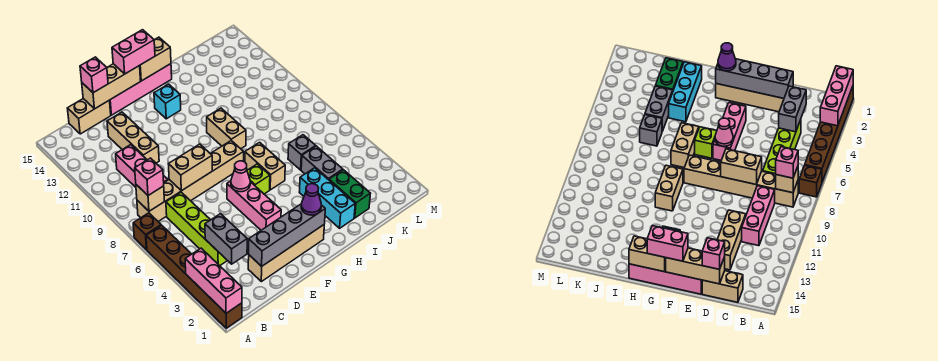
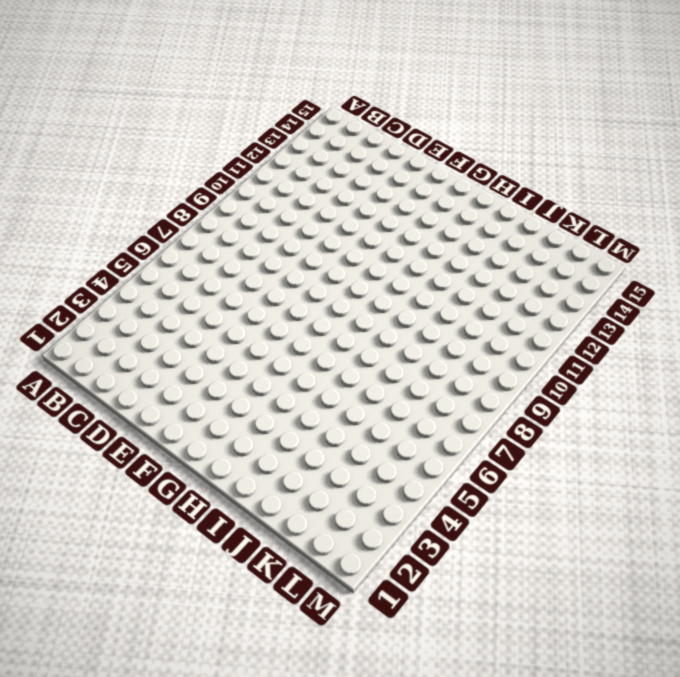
none -> brown 1x6 brick [146,225,242,328]
none -> brown 1x1 brick [133,213,161,250]
none -> tan 1x6 brick [137,141,244,221]
none -> lime 1x4 brick [166,192,227,266]

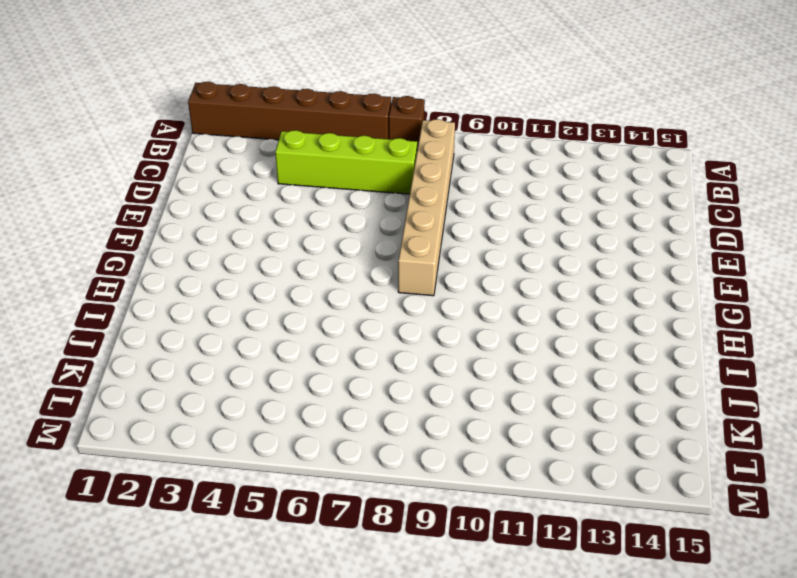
none -> pink 1x3 brick [116,145,168,187]
none -> tan 1x2 brick [67,99,111,134]
none -> tan 1x4 brick [248,225,324,282]
none -> tan 1x3 brick [107,112,159,163]

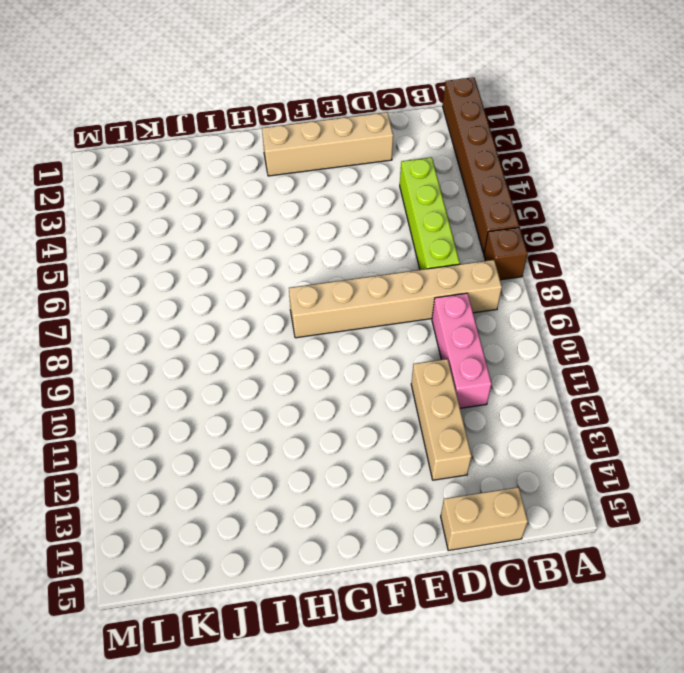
none -> pink 1x4 brick [110,64,172,115]
none -> pink 1x3 brick [227,181,281,230]
none -> lime 1x1 brick [247,164,270,194]
none -> cyan 1x1 brick [154,84,181,119]

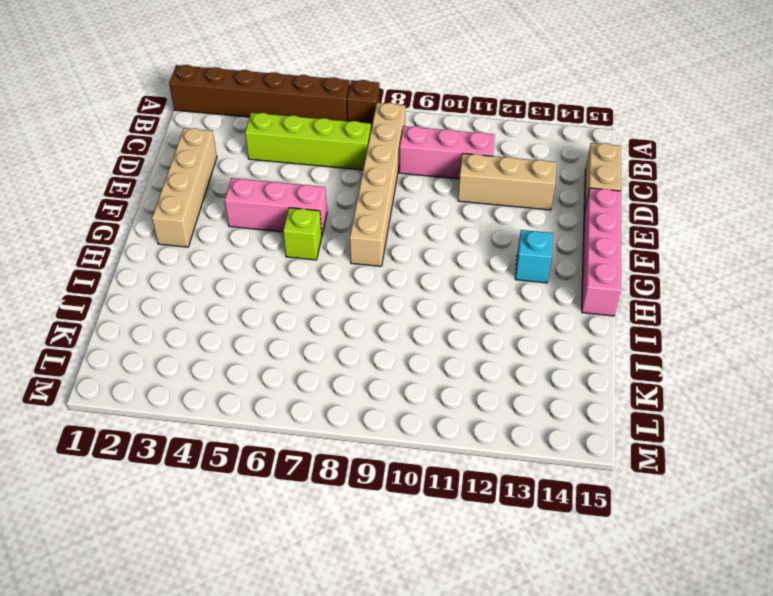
none -> tan 1x2 brick [245,142,285,190]
none -> tan 1x2 brick [207,108,246,149]
none -> cyan 1x3 brick [299,168,355,228]
none -> green 1x2 brick [329,170,370,218]

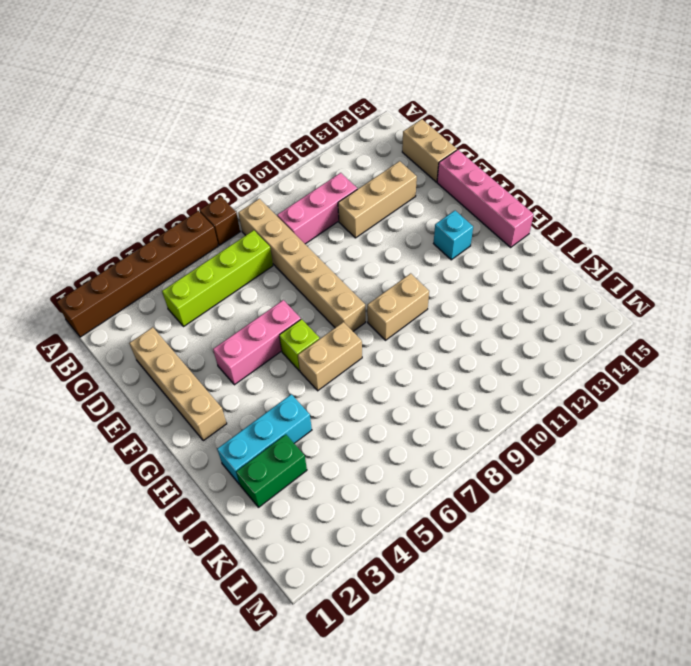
none -> grey 1x2 brick [301,146,343,180]
none -> grey 1x1 brick [288,135,316,170]
none -> pink 1x3 brick [185,248,242,313]
none -> tan 1x1 brick [136,185,165,211]

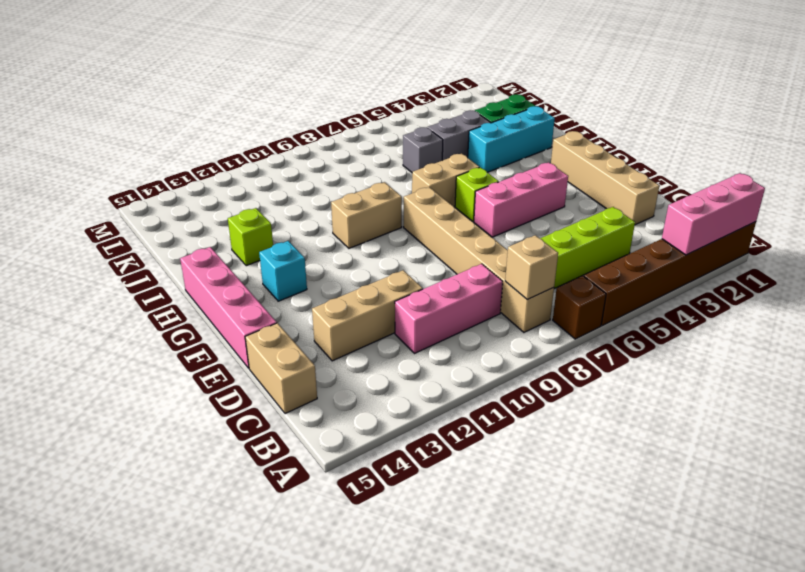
lime 1x1 brick [228,208,273,266] -> none
none -> grey 1x2 brick [205,214,247,264]
none -> grey 1x4 brick [249,204,325,266]
none -> tan 1x2 brick [169,144,212,191]
none -> tan 1x3 brick [82,64,141,109]

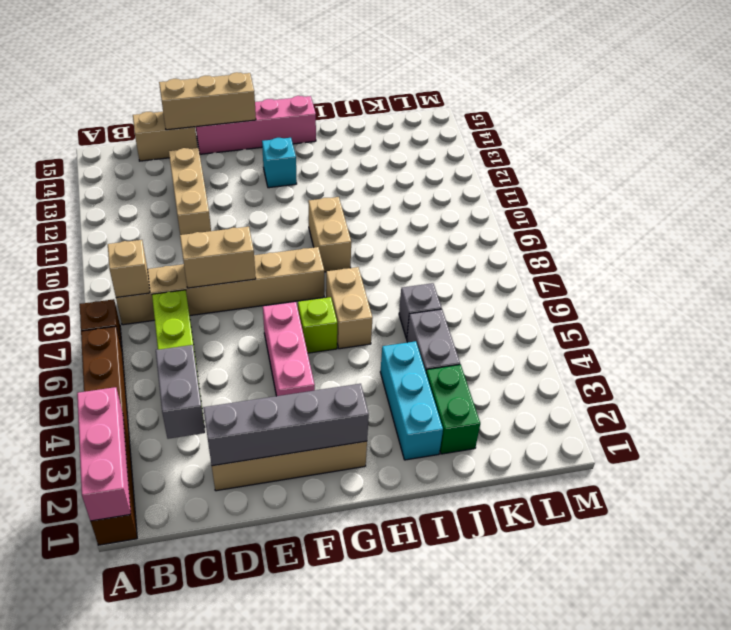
none -> pink 1x3 brick [116,145,168,187]
none -> pink 1x1 cone [231,161,250,192]
none -> tan 1x2 brick [140,37,171,81]
none -> pink 1x1 brick [135,158,164,195]

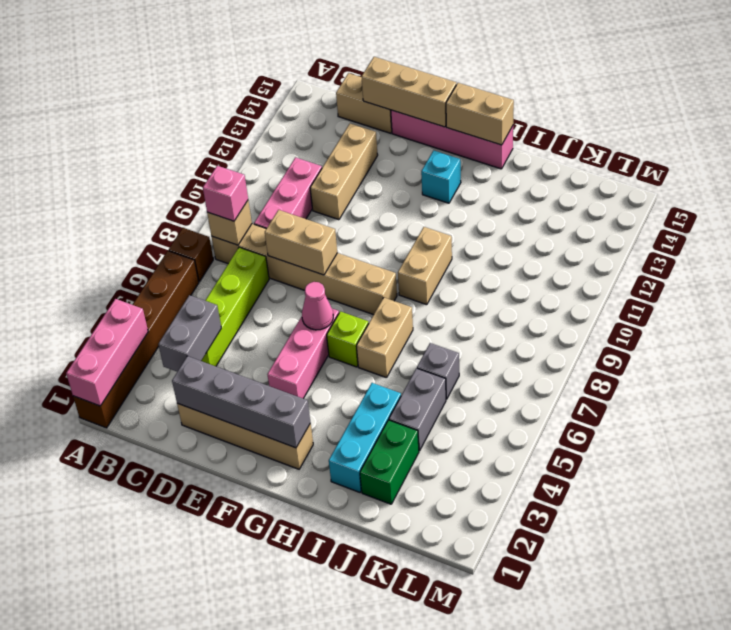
none -> pink 1x1 brick [80,57,108,93]
none -> pink 1x2 brick [112,30,155,74]
none -> purple 1x1 cone [301,184,321,215]

